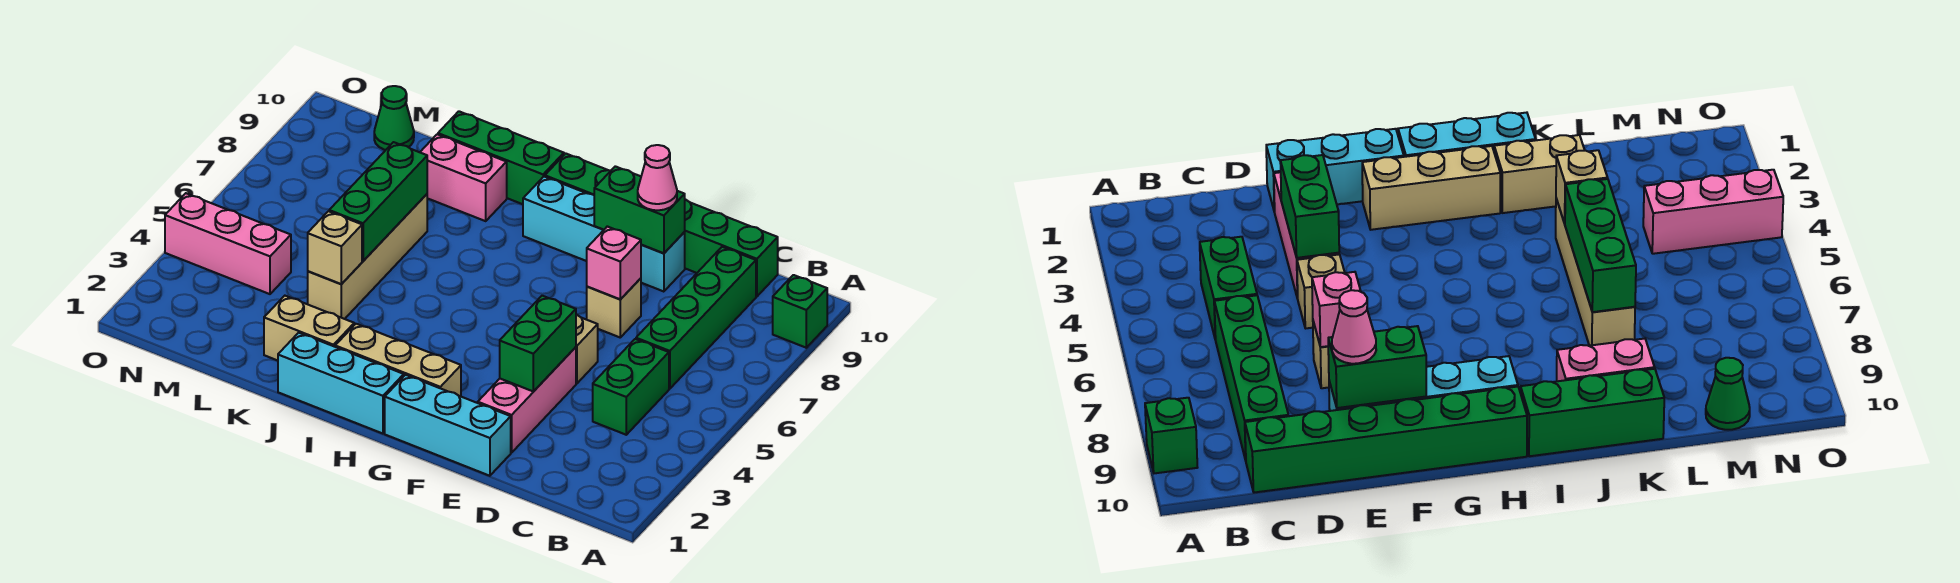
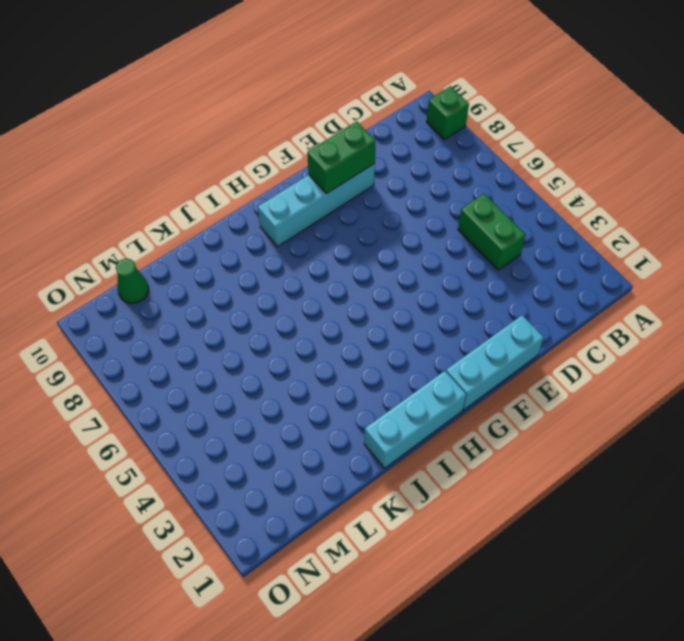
none -> green 1x4 brick [636,247,756,389]
none -> green 1x6 brick [545,153,778,297]
none -> pink 1x3 brick [478,347,576,453]

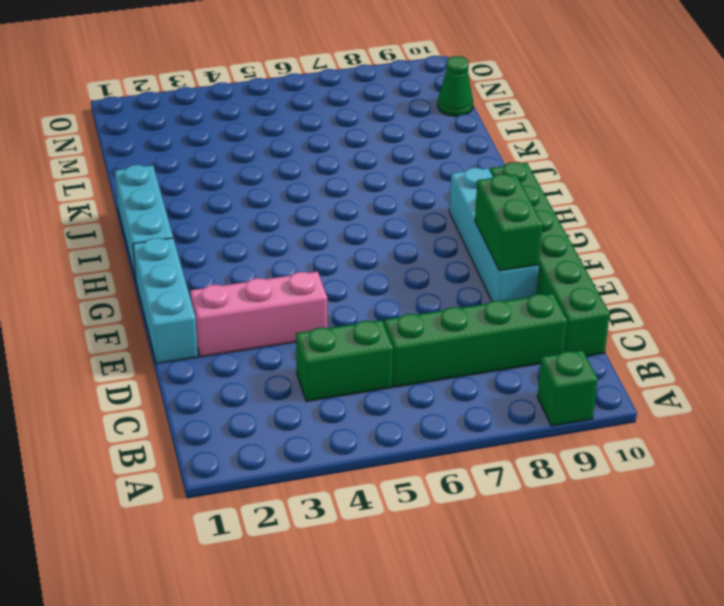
none -> tan 1x1 brick [576,315,598,384]
none -> tan 1x1 brick [587,278,641,337]
none -> tan 1x3 brick [335,324,461,396]

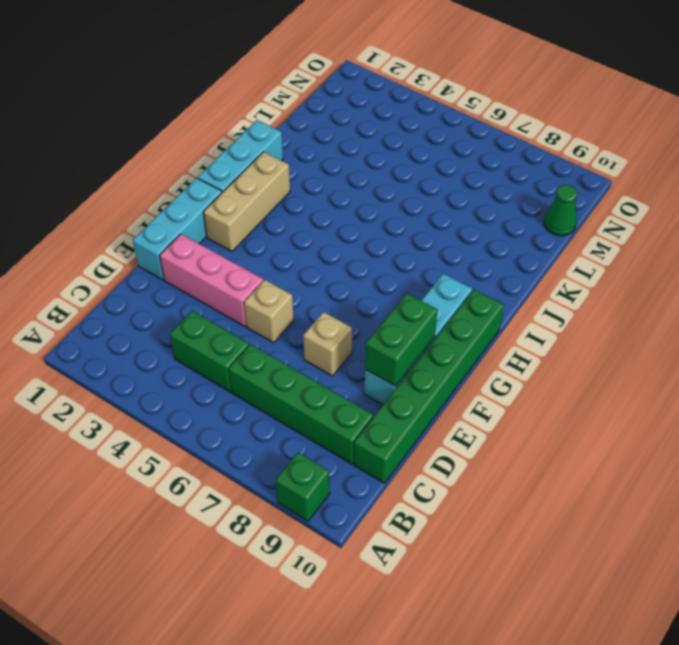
none -> green 1x3 brick [438,111,564,204]
none -> tan 1x2 brick [264,296,354,360]
none -> pink 1x2 brick [420,134,507,221]

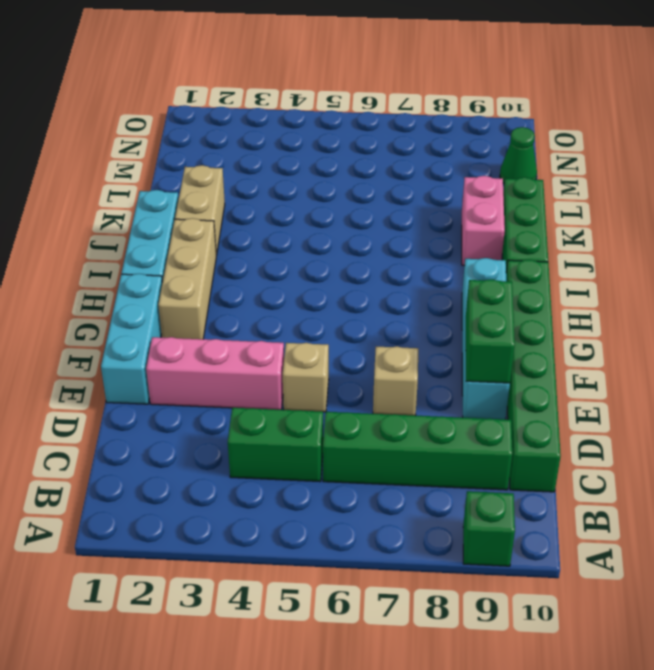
none -> tan 1x4 brick [308,194,427,319]
none -> pink 1x3 brick [165,193,291,294]
none -> green 1x2 brick [500,296,576,392]

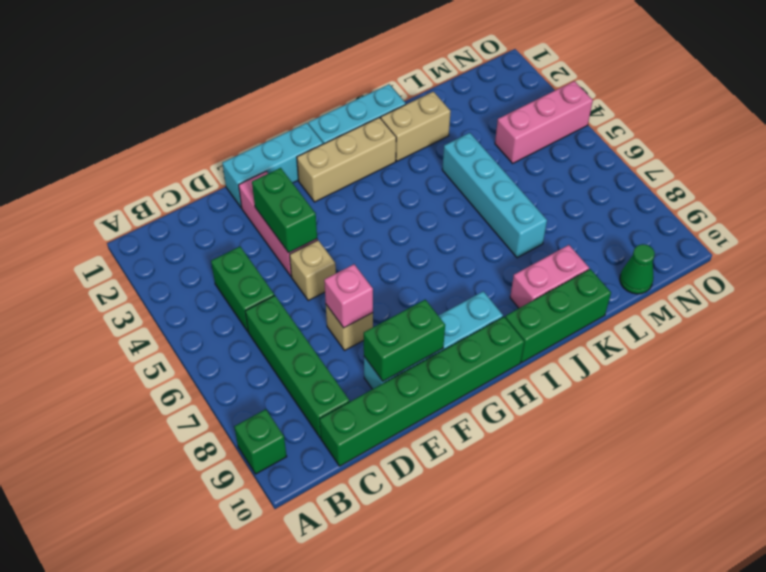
cyan 1x4 brick [442,133,547,258] -> tan 1x4 brick [308,194,427,319]
none -> tan 1x1 brick [308,211,362,284]
none -> green 1x3 brick [329,142,427,261]
none -> pink 1x1 cone [638,145,677,210]

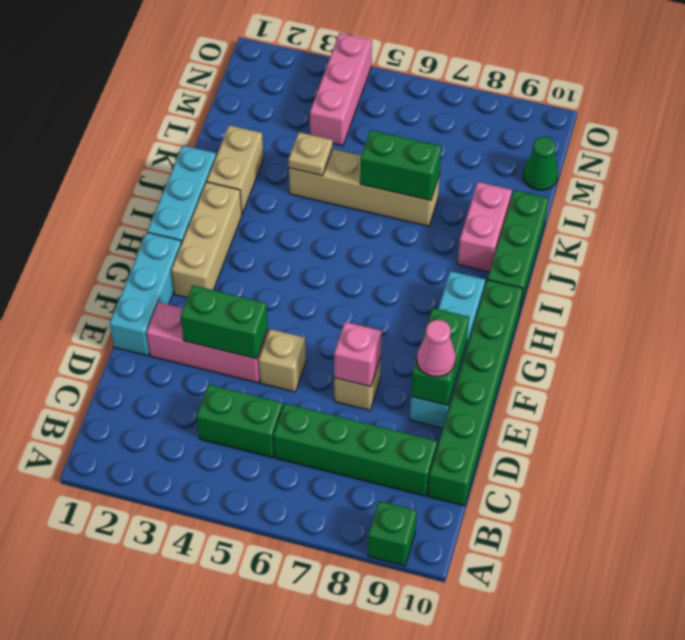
tan 1x1 plate [289,132,333,176] -> tan 1x1 brick [308,211,362,284]
green 1x2 brick [360,130,442,201] -> green 1x3 brick [329,142,427,261]

